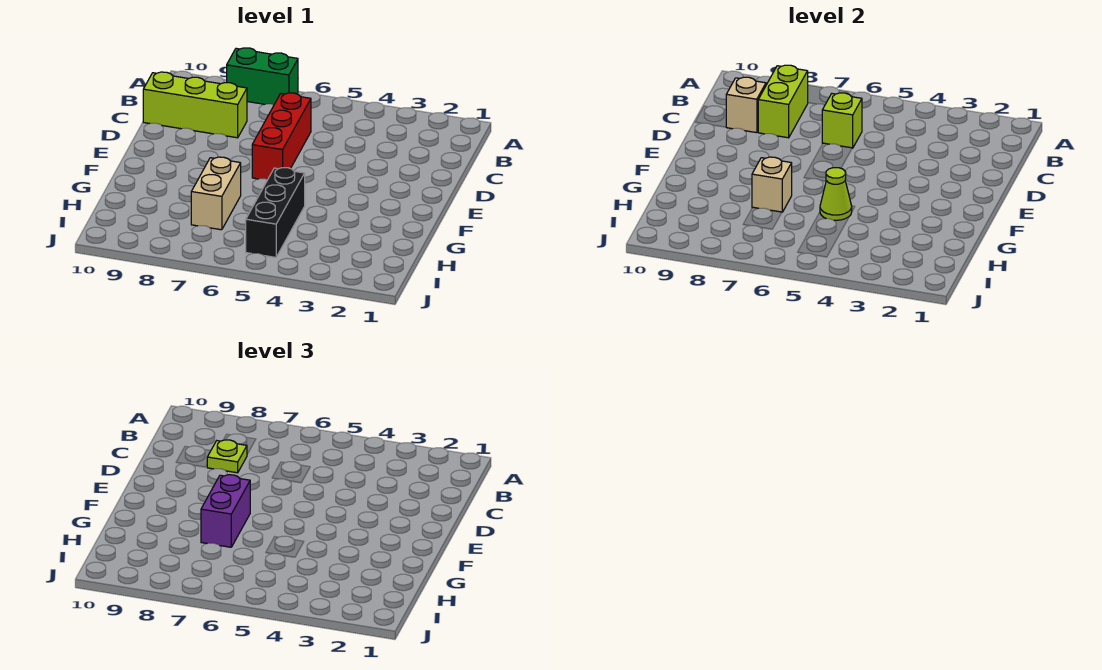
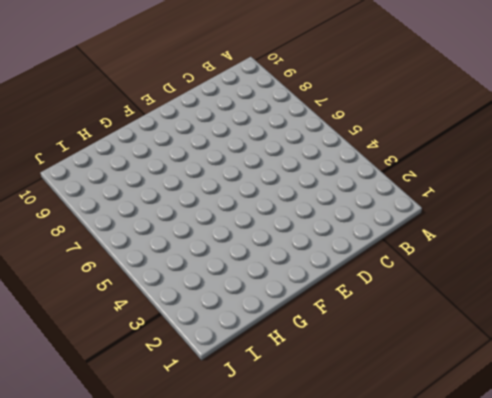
none -> green 1x2 brick [227,48,298,105]
none -> red 1x3 brick [252,93,311,179]
none -> lime 1x3 brick [143,72,247,138]

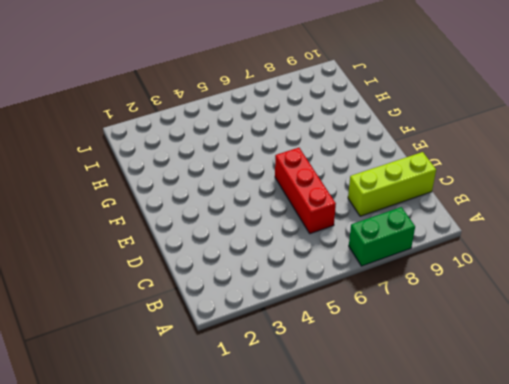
none -> black 1x3 brick [246,168,305,257]
none -> tan 1x2 brick [191,157,241,230]
none -> lime 1x2 brick [758,65,808,138]

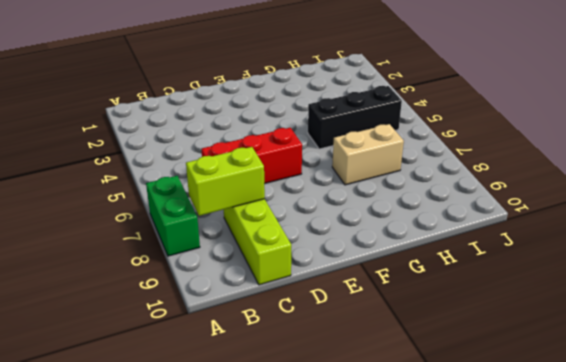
none -> lime 1x1 brick [822,93,862,148]
none -> tan 1x1 brick [726,77,766,133]
none -> lime 1x1 cone [820,168,852,220]

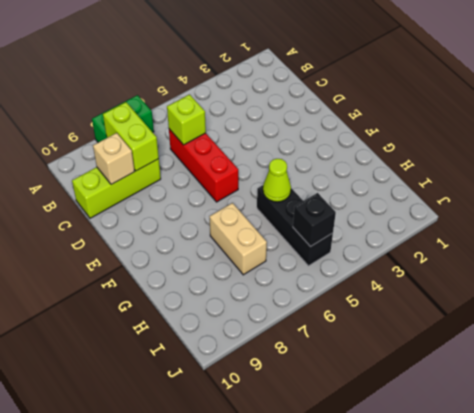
black 1x1 brick [293,193,336,247] -> none
none -> tan 1x1 brick [752,157,792,212]
none -> lime 1x1 plate [207,440,247,473]
none -> purple 1x2 brick [201,475,250,547]

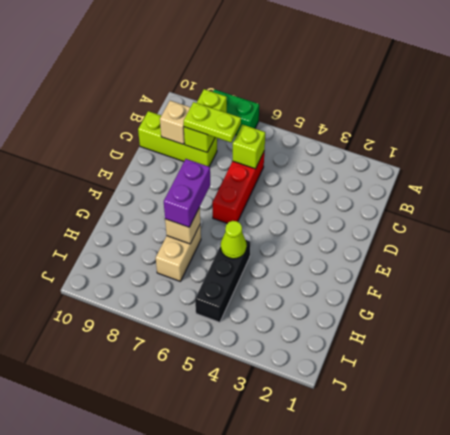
lime 1x2 plate [184,102,241,142] -> lime 1x1 plate [207,440,247,473]

